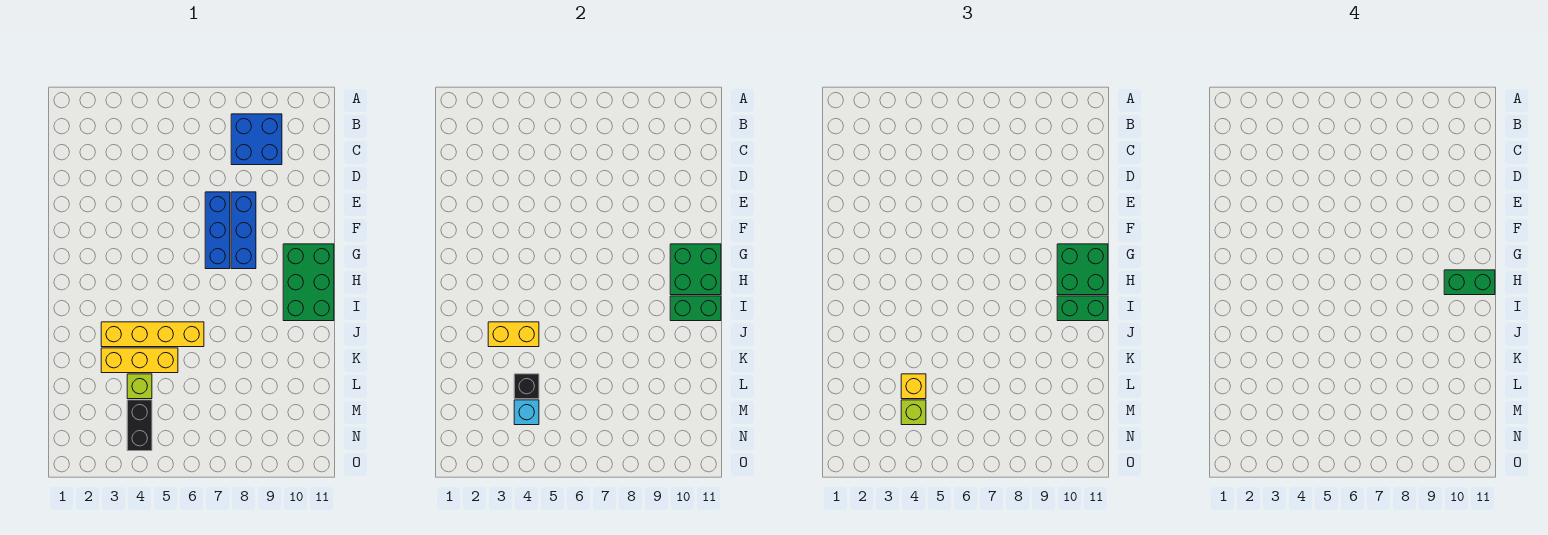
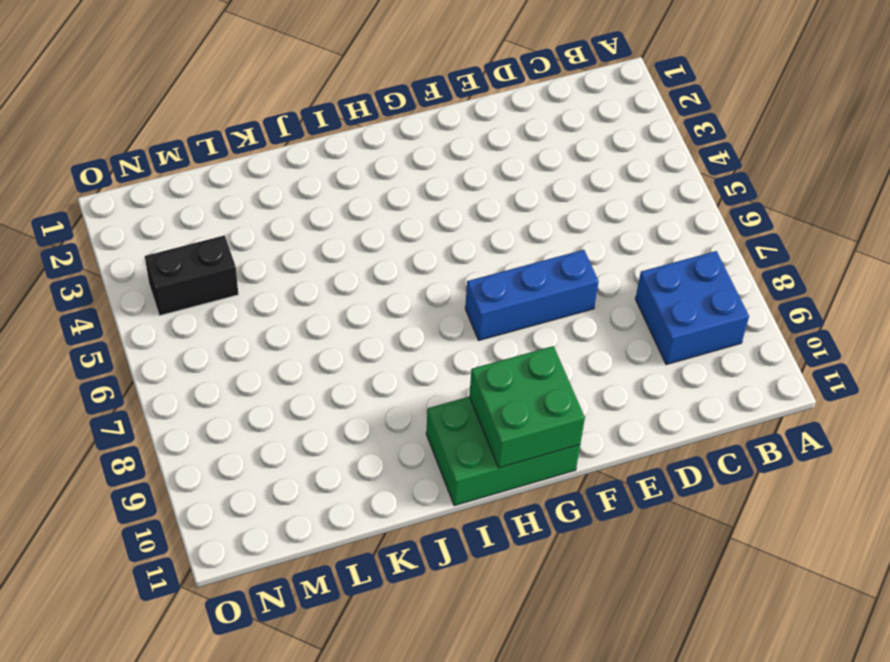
none -> blue 1x3 brick [231,192,256,269]
none -> yellow 1x4 brick [101,322,204,347]
none -> yellow 1x3 brick [101,348,178,373]

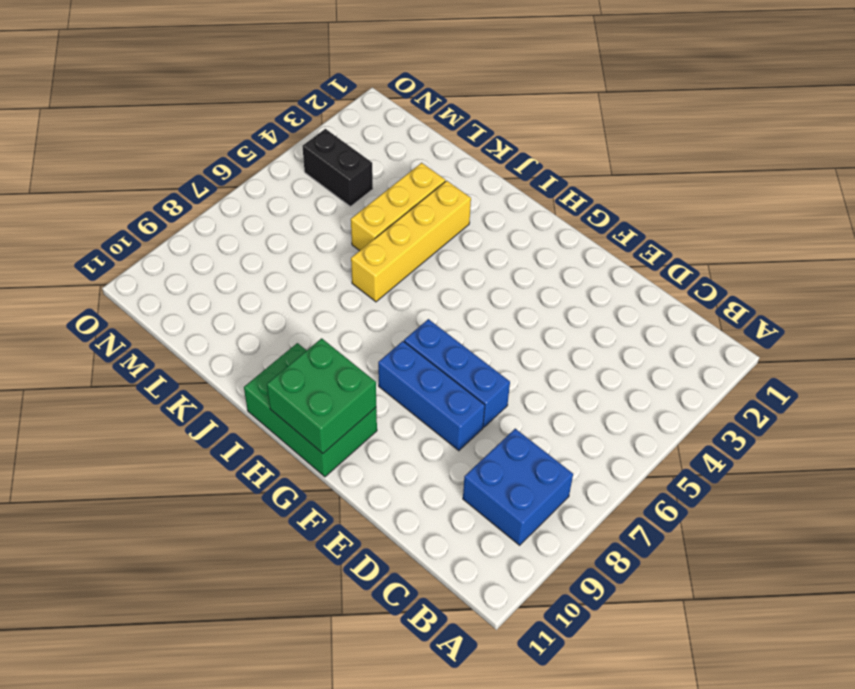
none -> lime 1x1 brick [127,374,152,399]
none -> green 1x2 brick [670,296,721,321]
none -> yellow 1x2 brick [488,322,539,347]

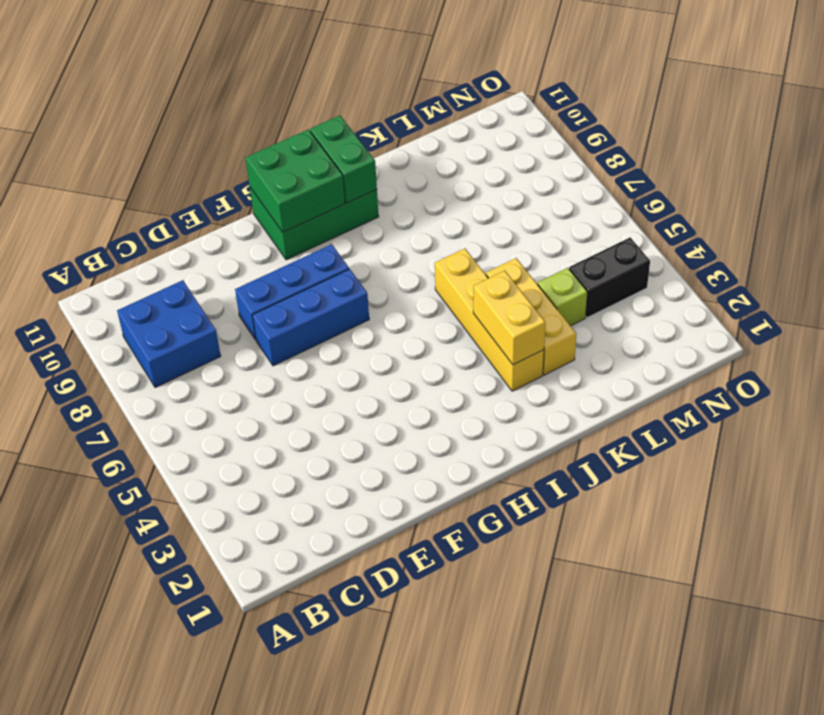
none -> black 1x1 brick [514,374,539,399]
none -> cyan 1x1 brick [514,400,539,425]
none -> green 2x2 brick [1057,244,1108,295]

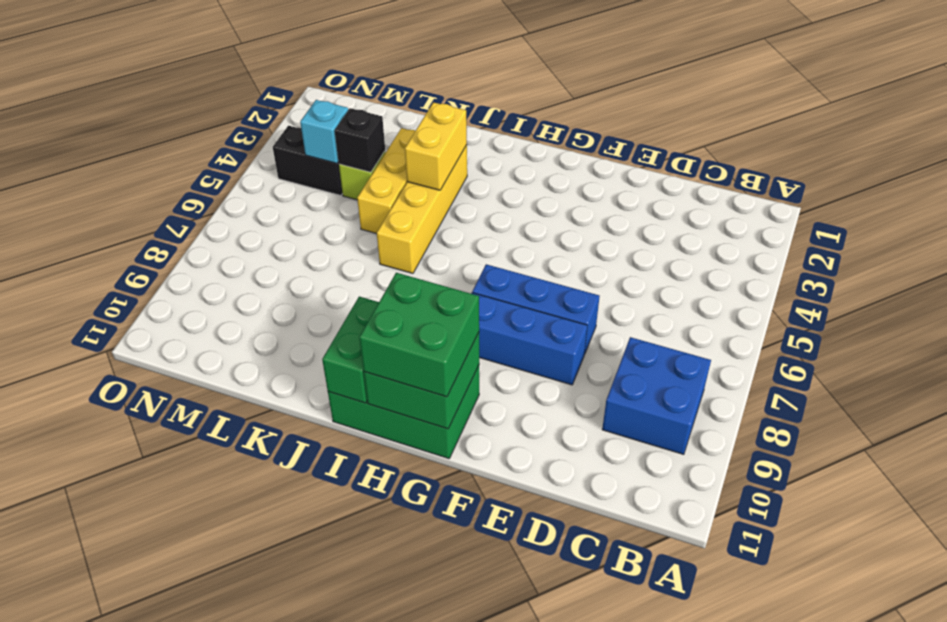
none -> green 1x2 brick [1057,296,1108,321]
none -> yellow 1x1 brick [901,374,926,399]
none -> lime 1x1 brick [901,400,926,425]

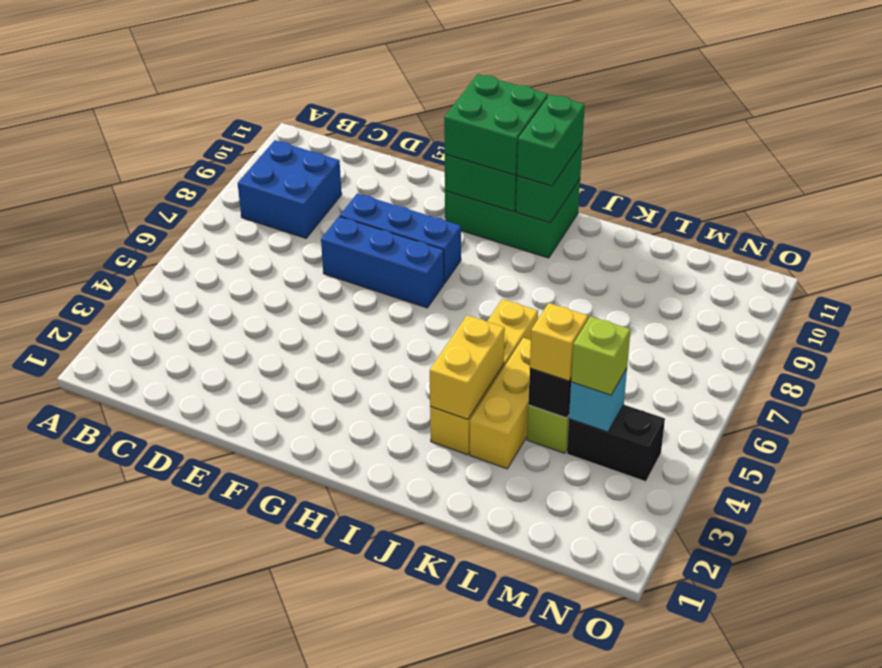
none -> green 1x2 brick [1444,270,1495,295]

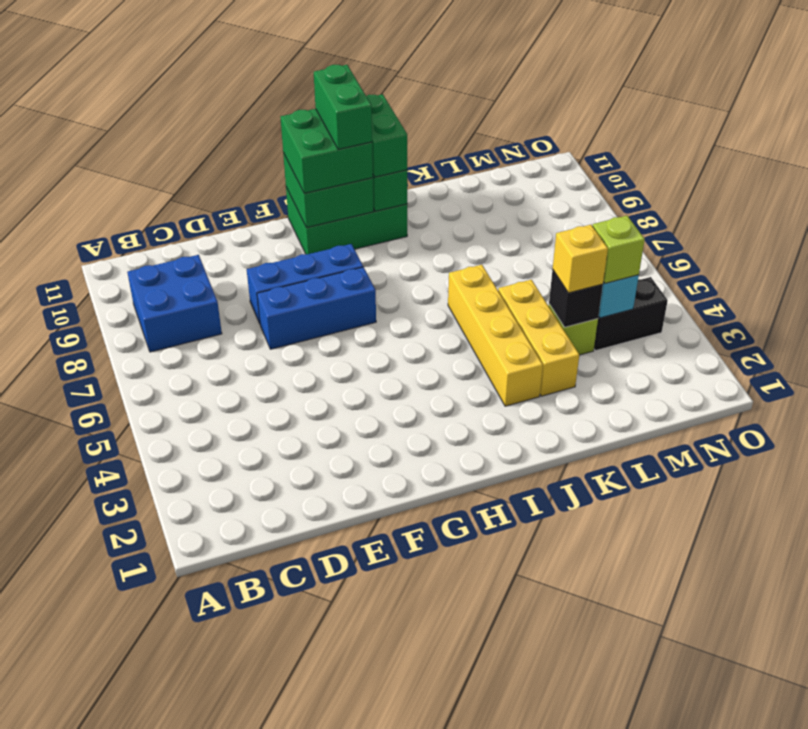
none -> yellow 1x2 brick [488,322,539,347]

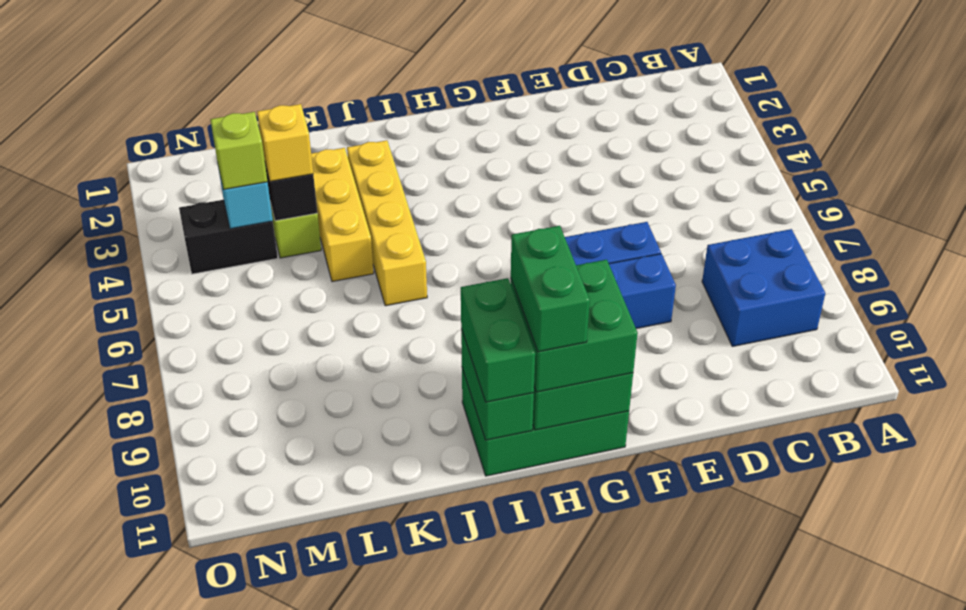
none -> yellow 1x2 brick [488,322,539,347]

